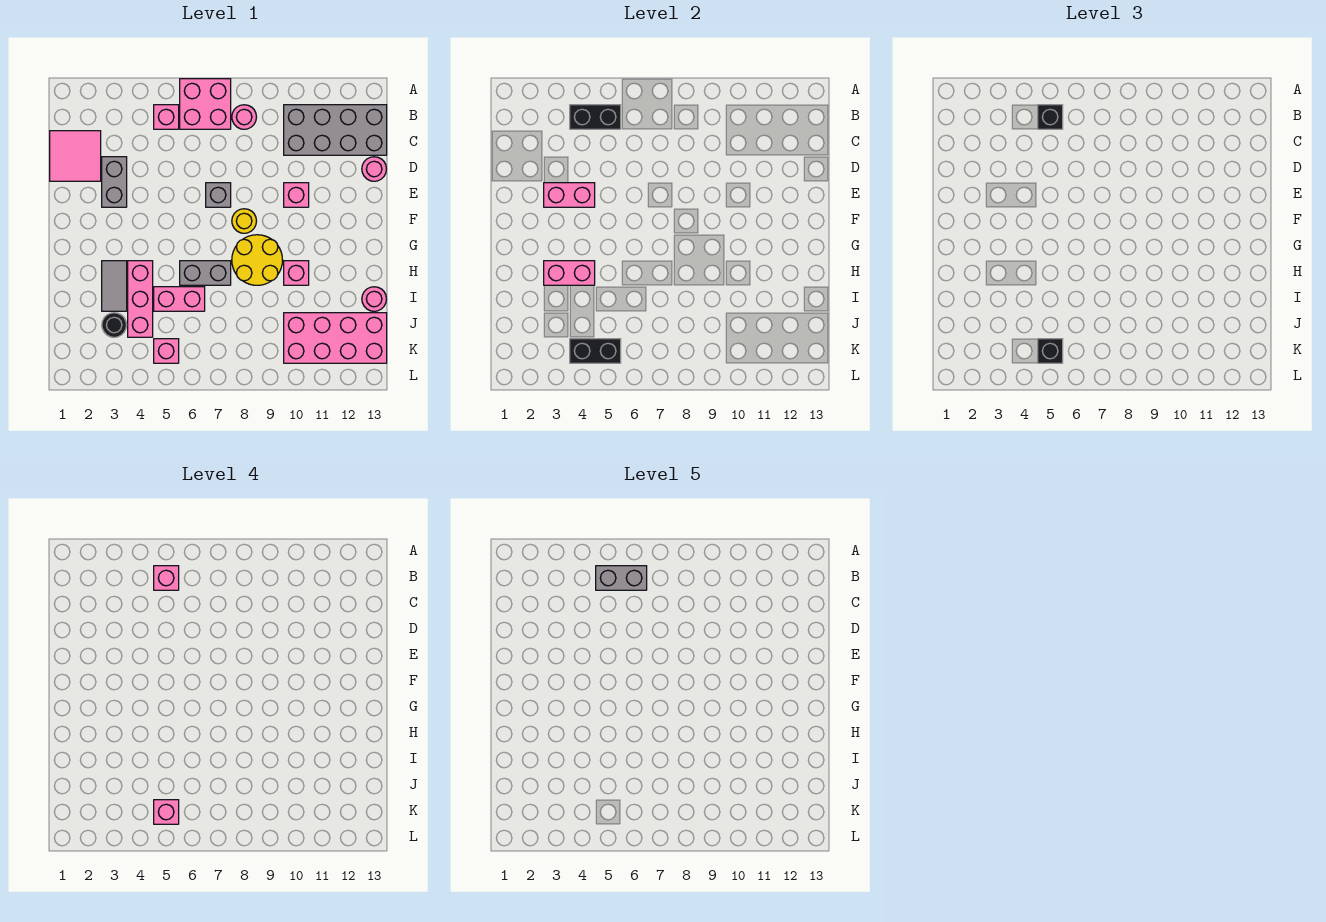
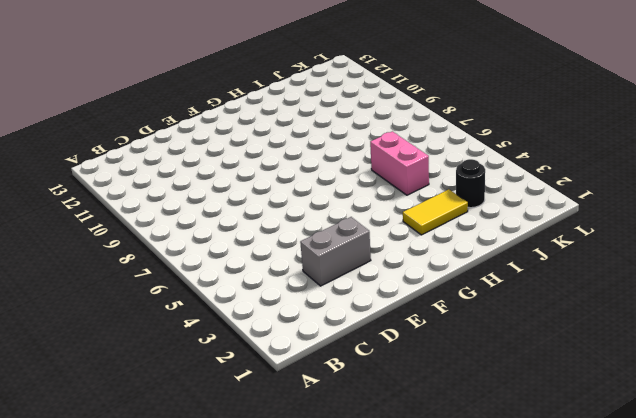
yellow 1x2 tile [403,189,468,235] -> grey 1x2 tile [102,261,127,311]
none -> pink 2x2 brick [180,79,231,129]
none -> pink 1x1 brick [154,105,179,129]
none -> pink 1x1 round brick [232,105,256,129]

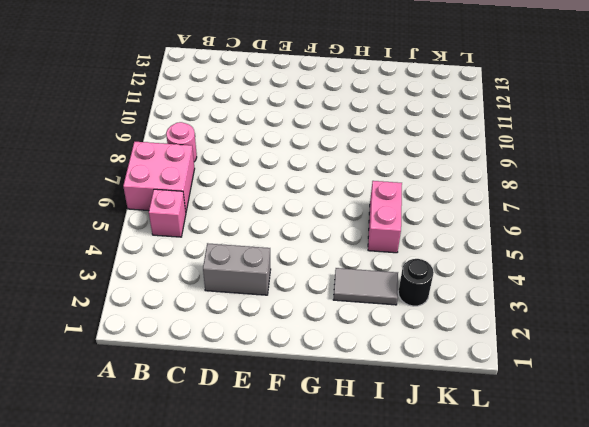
none -> grey 2x4 brick [284,105,387,155]
none -> pink 2x2 tile [50,131,101,181]
none -> pink 1x1 round brick [362,157,386,181]

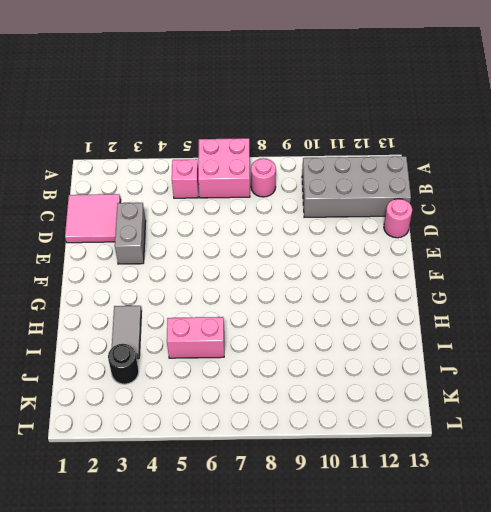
none -> grey 1x1 brick [206,183,231,207]
none -> pink 1x1 brick [284,183,309,207]
none -> yellow 1x1 round brick [232,209,256,233]

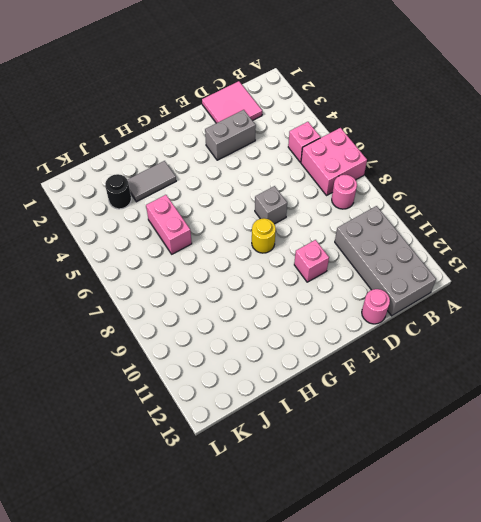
none -> yellow 2x2 round brick [232,235,283,285]
none -> pink 1x3 brick [128,261,153,337]
none -> grey 1x2 brick [180,261,231,285]

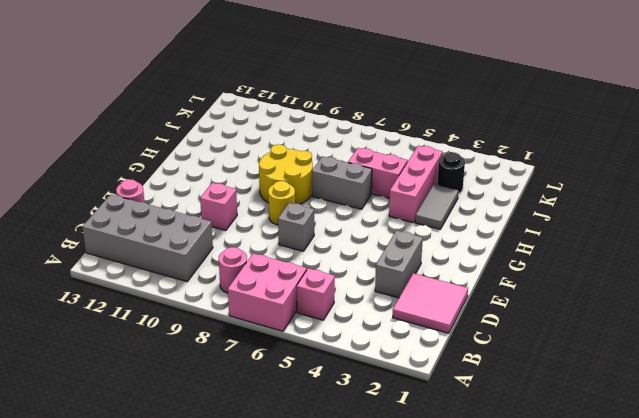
none -> pink 1x1 brick [284,261,309,285]
none -> pink 1x1 round brick [362,287,386,311]
none -> pink 2x4 brick [284,313,387,363]

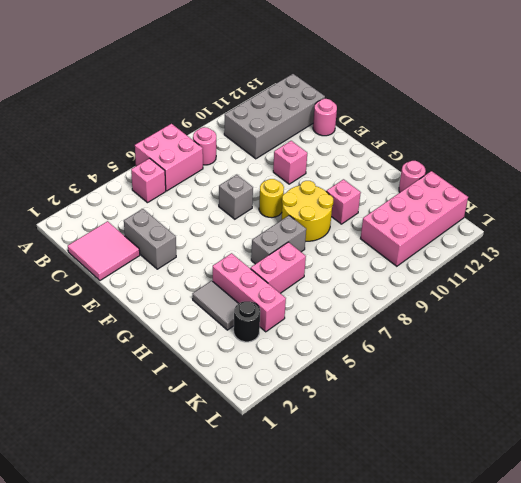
none -> pink 1x1 brick [154,339,179,363]
none -> black 1x2 brick [570,105,621,129]
none -> pink 1x2 brick [544,183,595,207]

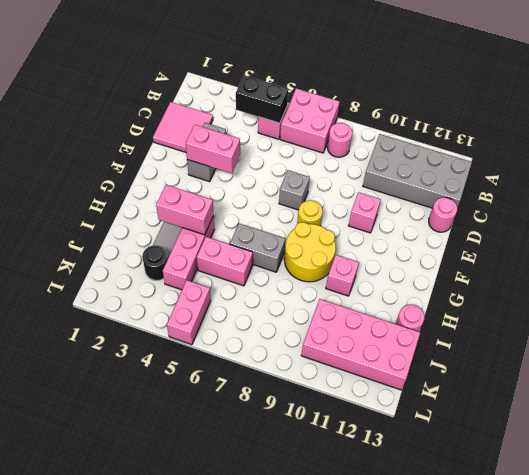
pink 1x2 brick [167,280,211,345] -> pink 1x1 brick [154,339,179,363]
none -> black 1x2 brick [570,339,621,363]
none -> black 1x1 brick [1038,105,1063,129]
none -> black 1x1 brick [1038,339,1063,363]

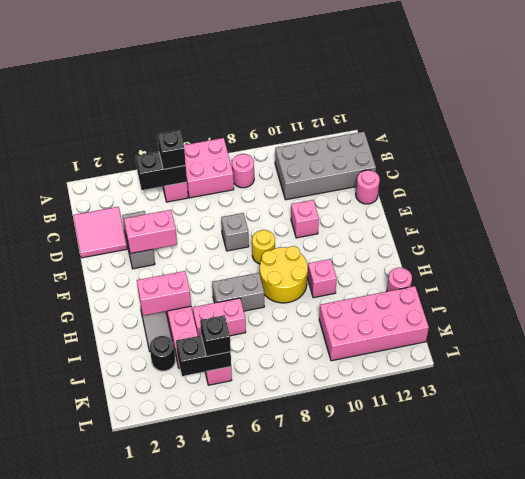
none -> pink 1x1 brick [154,566,179,590]
none -> pink 1x1 brick [154,800,179,824]
none -> grey 1x2 brick [596,566,647,590]

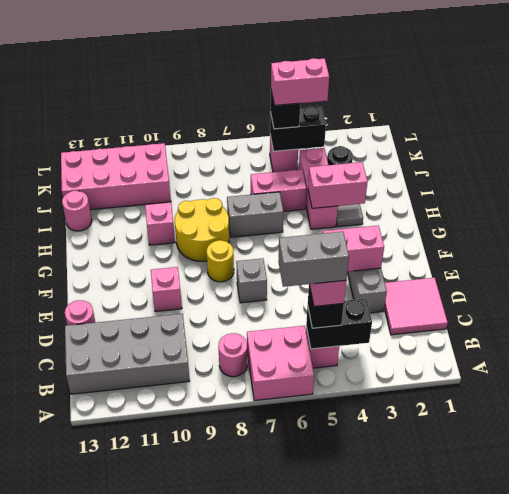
pink 1x2 brick [271,58,329,105] -> pink 1x1 brick [154,800,179,824]

